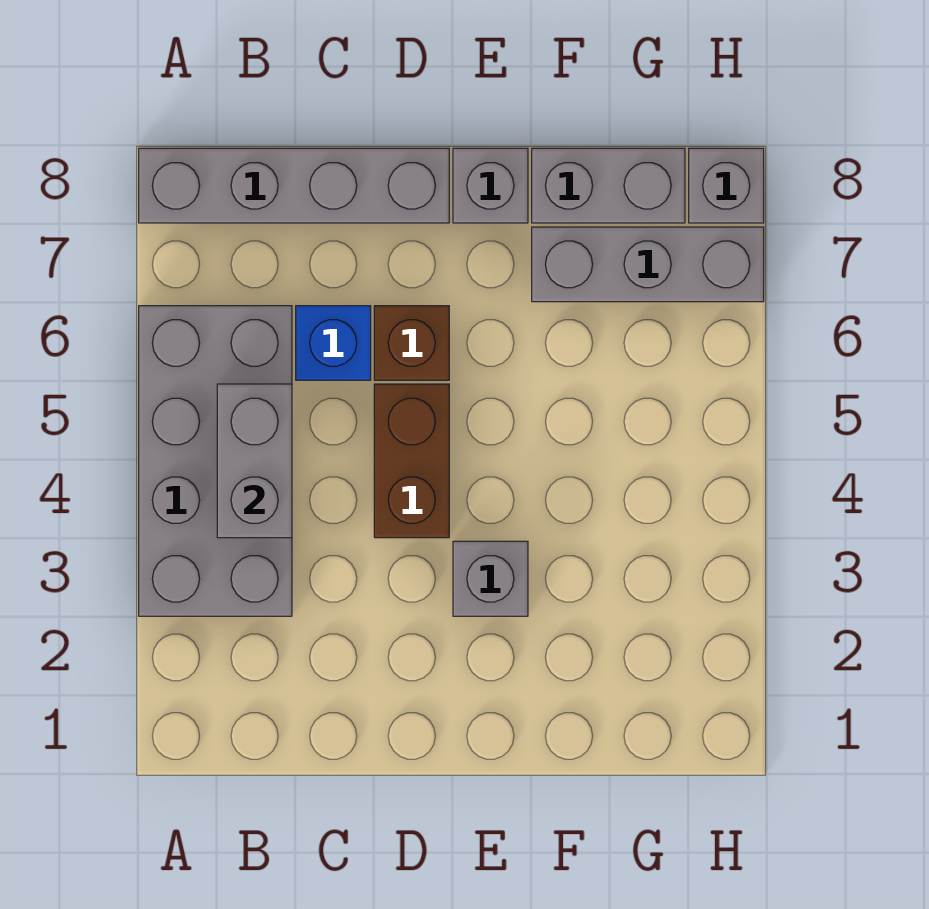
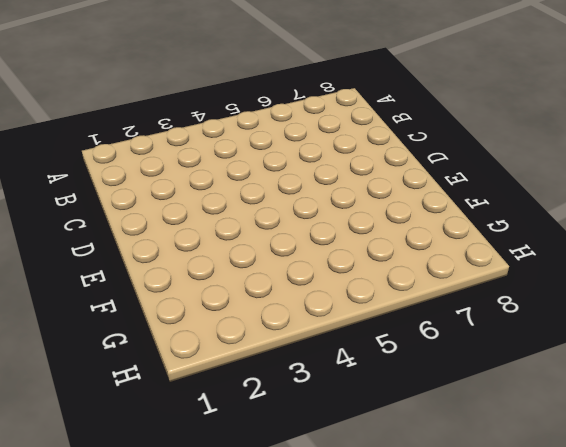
none -> grey 2x4 brick [139,306,292,616]
none -> grey 1x4 brick [139,148,449,223]

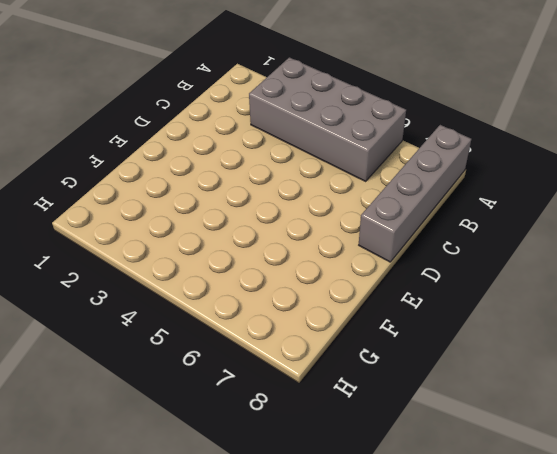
none -> blue 1x1 brick [296,306,371,380]
none -> brown 1x2 brick [374,384,449,538]

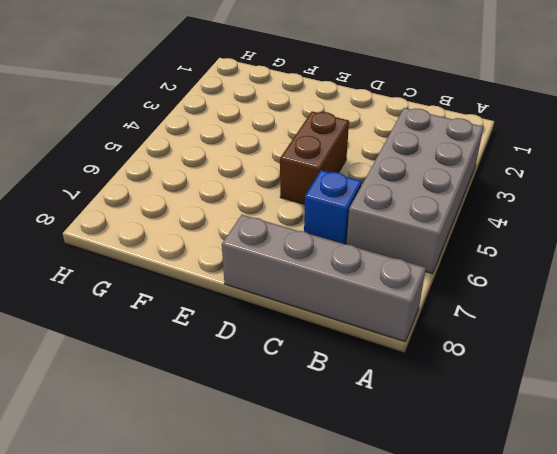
none -> brown 1x1 brick [374,306,449,380]
none -> grey 1x1 brick [453,541,528,616]

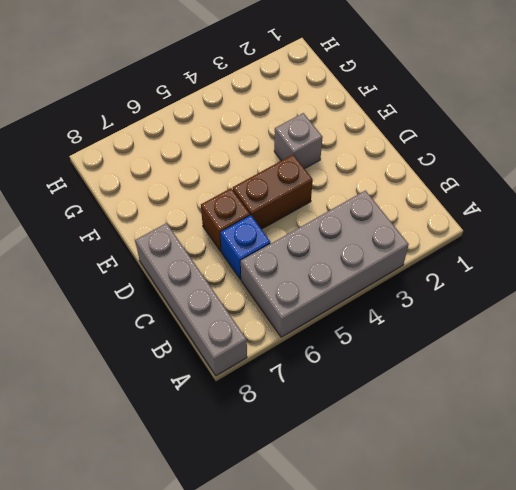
none -> grey 1x1 brick [453,148,528,223]
none -> grey 1x3 brick [532,227,764,302]

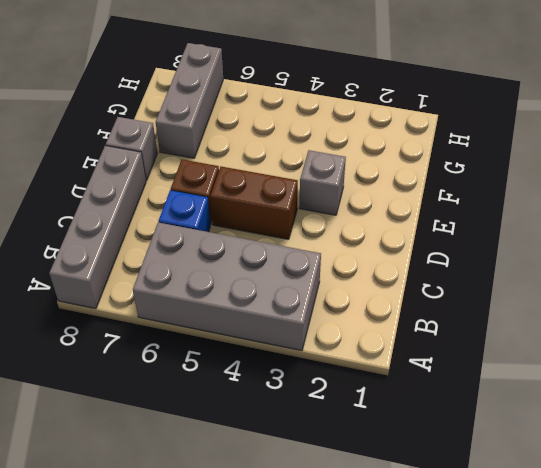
none -> grey 1x2 brick [532,148,685,223]
none -> grey 1x1 brick [689,148,764,223]

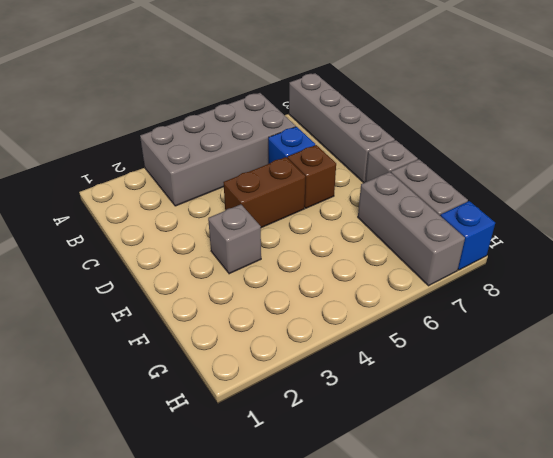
blue 1x1 brick [441,201,495,270] -> grey 1x1 brick [689,148,764,223]
none -> grey 1x2 brick [217,384,292,538]

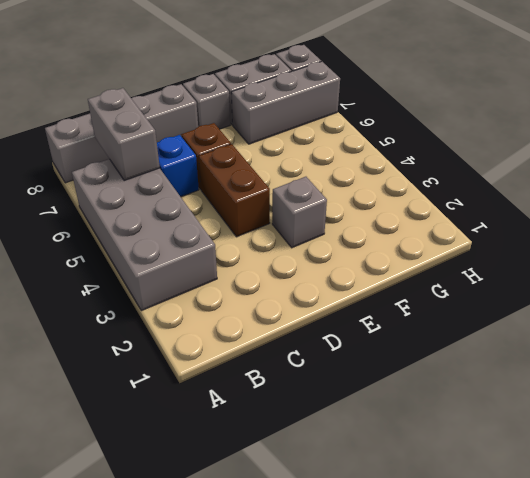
grey 1x2 brick [88,88,160,181] -> grey 1x2 brick moved to [217,384,292,538]

